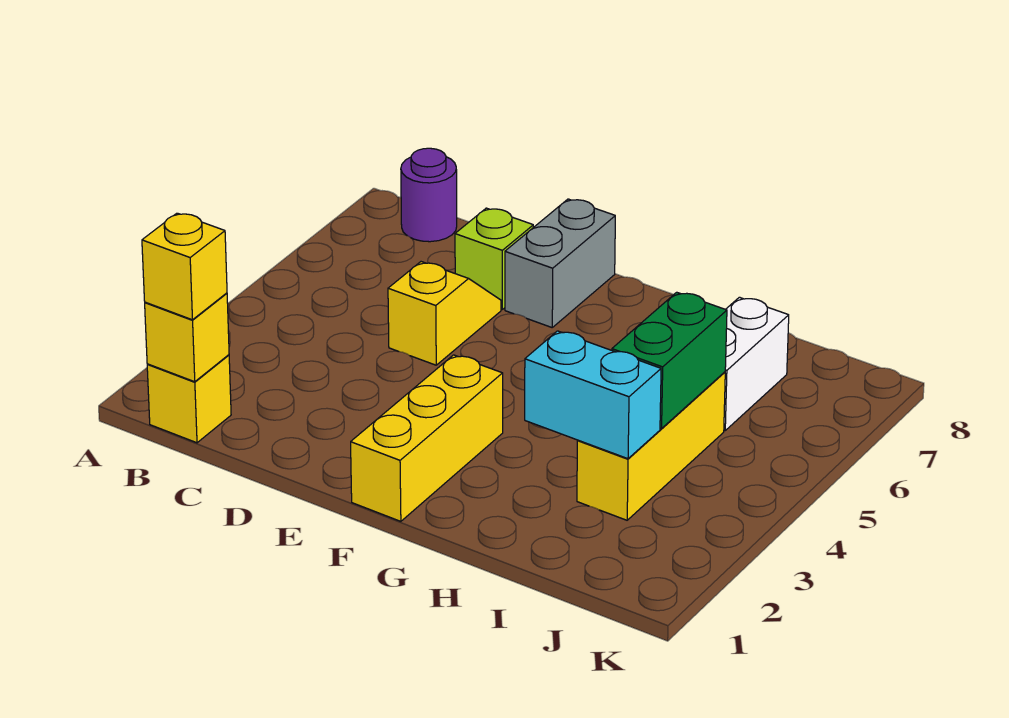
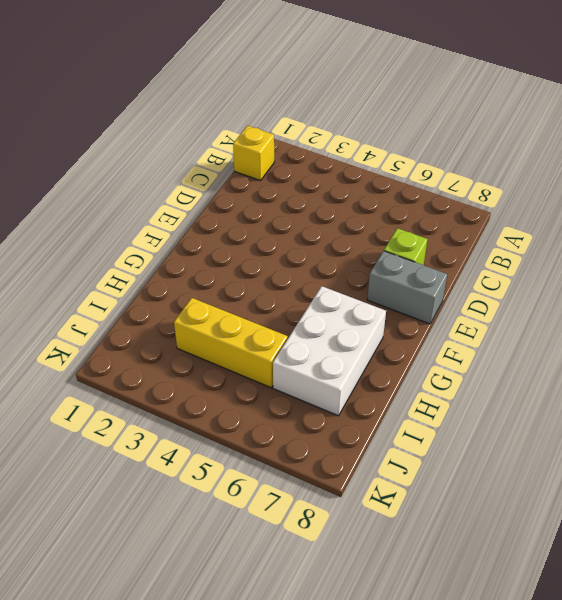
white 2x3 brick [273,286,386,416] -> white 1x2 brick [724,297,789,431]
none -> purple 1x1 round brick [401,148,457,242]
none -> yellow 1x2 slope [388,262,501,365]
none -> yellow 1x3 brick [351,355,503,521]

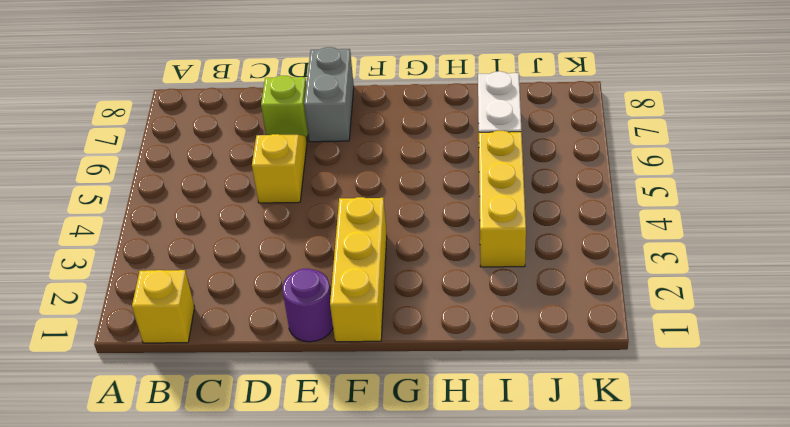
purple 1x1 round brick [282,269,333,342] -> purple 1x1 round brick moved to [401,148,457,242]
none -> yellow 1x1 brick [145,293,229,382]
none -> cyan 1x2 brick [525,331,661,459]
none -> green 1x2 brick [612,292,727,429]

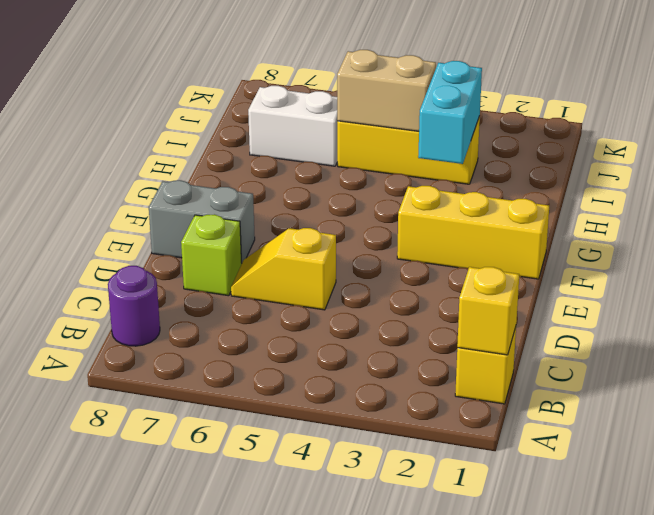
tan 1x2 brick [337,50,436,131] -> green 1x2 brick [612,292,727,429]
none -> yellow 1x1 brick [142,213,227,320]

